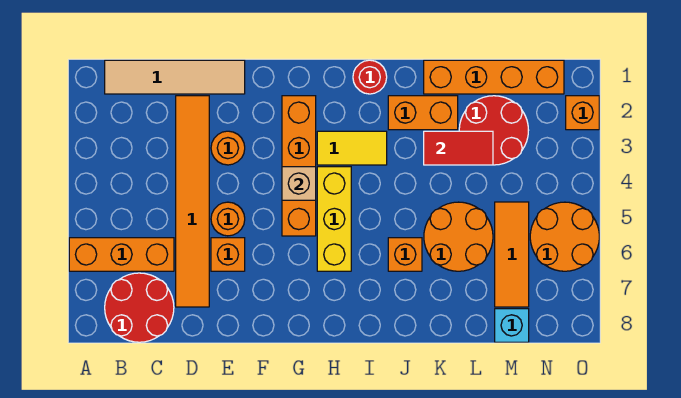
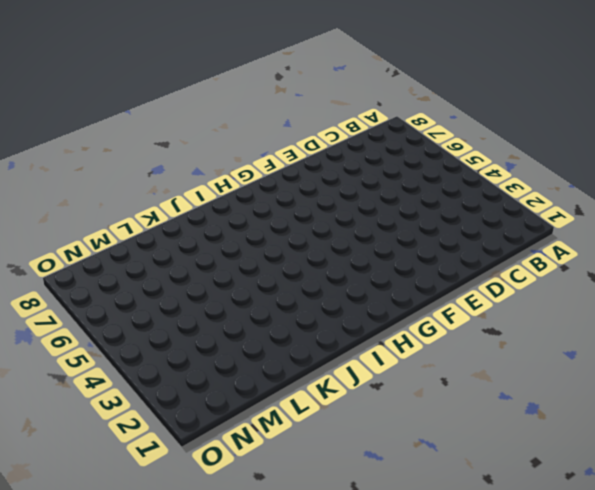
none -> orange 1x3 brick [69,238,174,271]
none -> tan 1x4 tile [105,60,245,94]
none -> red 2x2 round brick [105,273,174,342]

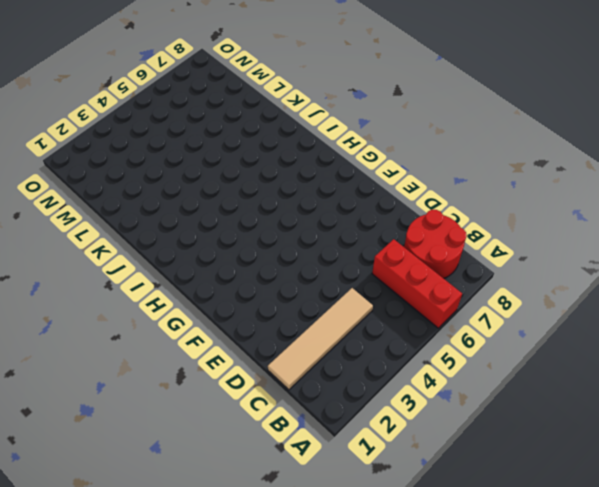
red 1x3 brick [372,239,462,328] -> orange 1x3 brick [69,238,174,271]
tan 1x4 tile [268,288,373,390] -> tan 1x4 tile turned to [105,60,245,94]
none -> orange 1x6 tile [176,96,209,307]
none -> orange 1x1 round brick [211,131,245,165]
none -> orange 1x1 round brick [211,202,245,236]

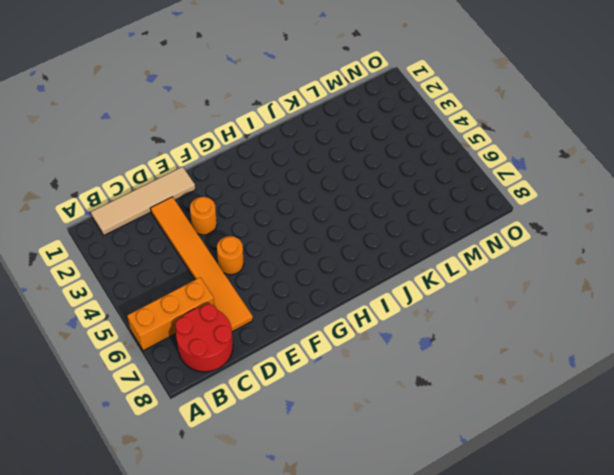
none -> orange 1x1 brick [211,238,245,271]
none -> orange 1x4 brick [282,96,316,236]
none -> yellow 1x2 tile [317,131,387,165]

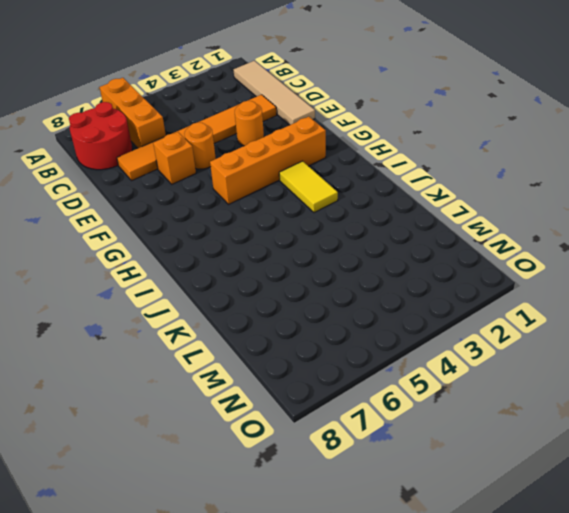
none -> yellow 1x3 brick [317,167,351,271]
none -> red 1x1 round brick [353,60,387,94]
none -> orange 1x2 brick [388,96,458,130]

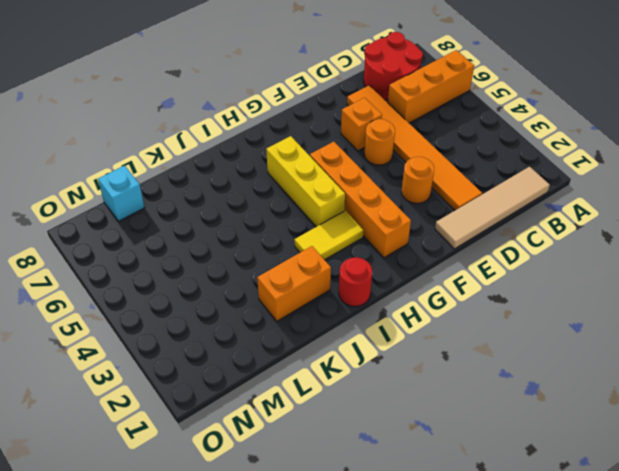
none -> orange 1x1 brick [388,238,422,271]
none -> orange 1x4 brick [424,60,564,94]
none -> orange 2x2 round brick [424,202,493,271]

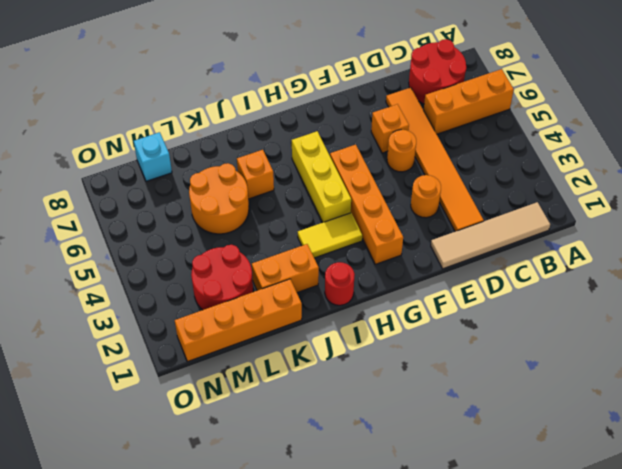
none -> orange 1x3 tile [495,202,529,307]
none -> orange 2x2 round brick [530,202,599,271]
none -> orange 1x1 brick [566,96,599,130]

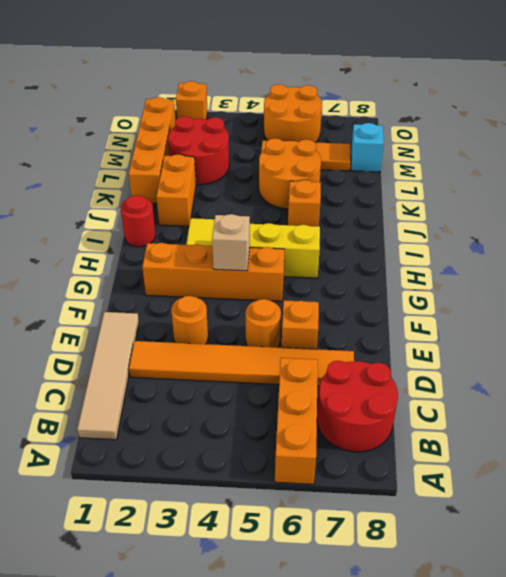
none -> red 1x2 tile [424,131,493,165]

